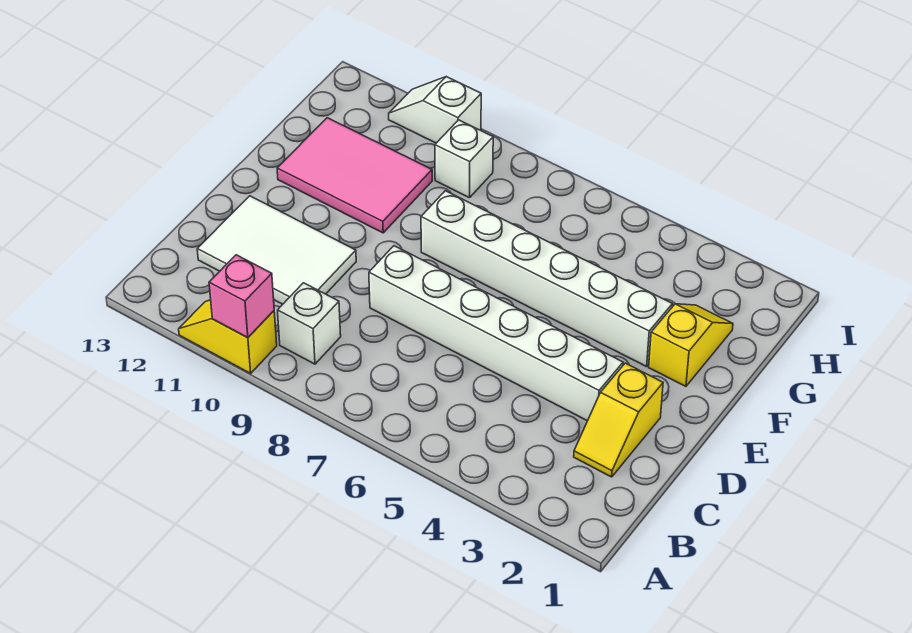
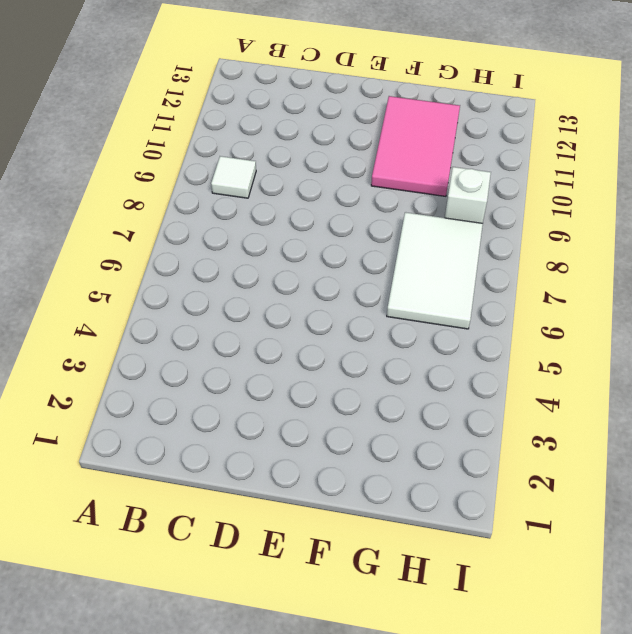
white 1x1 tile [211,156,256,198] -> white 1x1 brick [278,283,341,364]
white 2x3 tile [387,212,483,329] -> white 2x3 tile moved to [197,196,356,304]
none -> yellow 1x2 slope [179,300,277,373]
none -> yellow 1x2 slope [574,363,663,477]

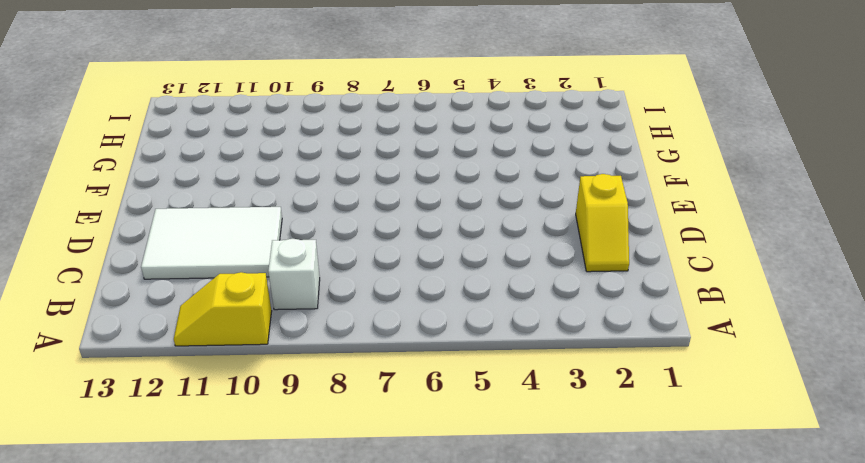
none -> white 1x6 brick [369,246,623,421]
none -> yellow 1x2 slope [649,304,733,386]

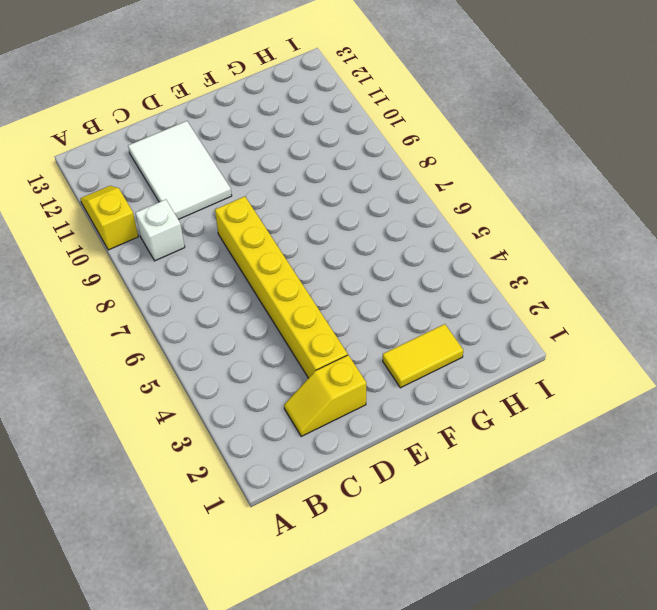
yellow 1x6 brick [215,196,348,378] -> white 1x6 brick [369,246,623,421]
yellow 1x2 tile [383,324,463,388] -> yellow 1x2 slope [649,304,733,386]
none -> white 1x6 brick [421,191,672,367]
none -> pink 2x3 tile [277,118,432,233]

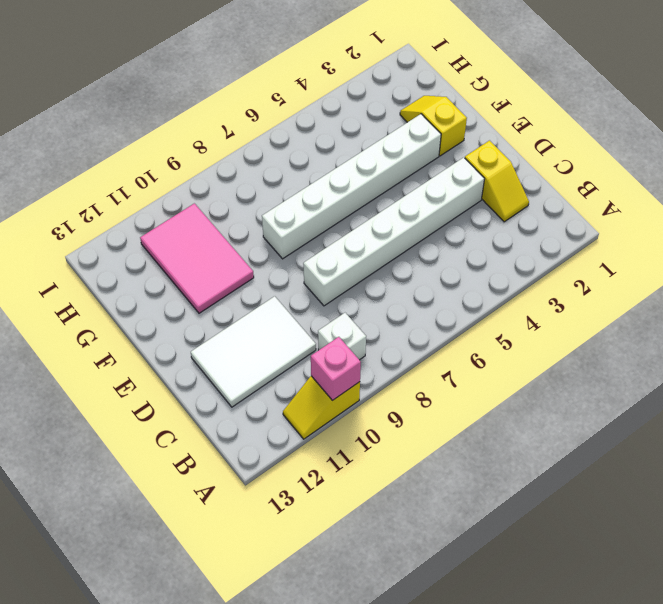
pink 2x3 tile [140,203,254,313] -> pink 2x3 tile turned to [277,118,432,233]
none -> white 1x1 brick [435,120,493,198]
none -> white 1x2 slope [389,77,481,143]

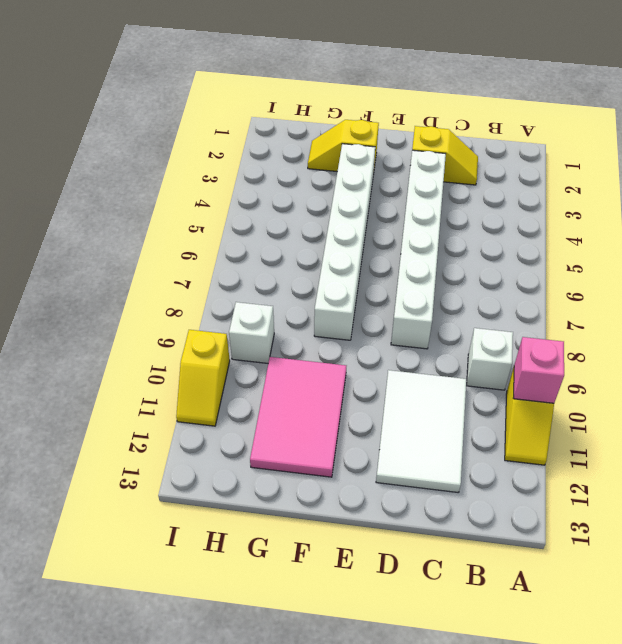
yellow 1x2 slope [176,330,230,426] -> white 1x2 slope [389,77,481,143]

